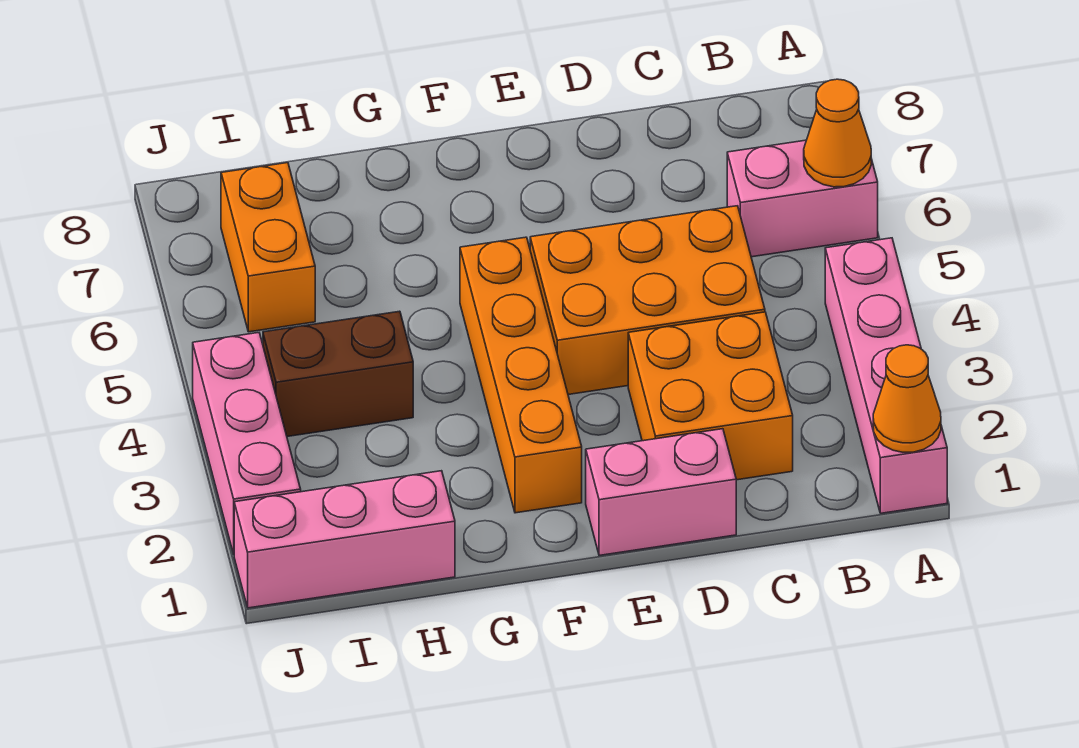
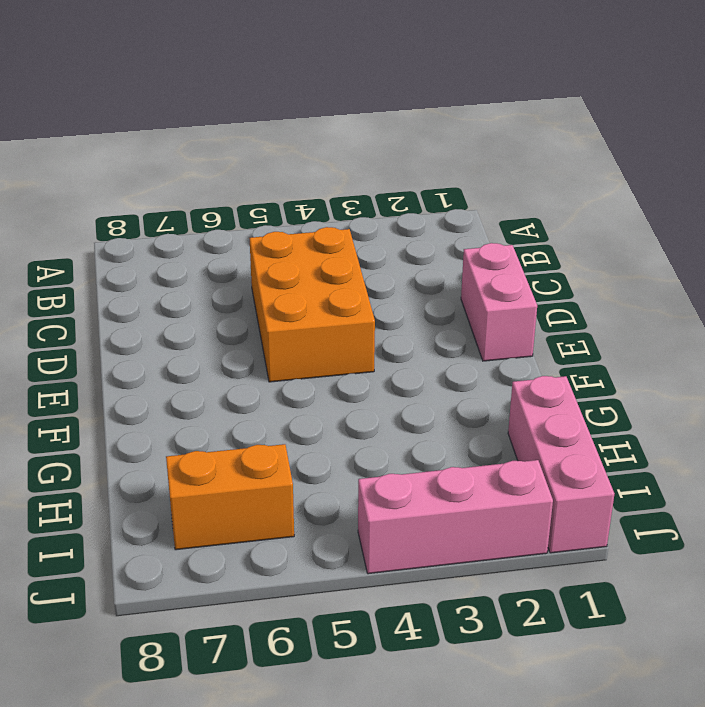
none -> pink 1x4 brick [825,238,947,513]
none -> pink 1x2 brick [727,140,878,257]
none -> orange 2x2 brick [628,312,793,480]

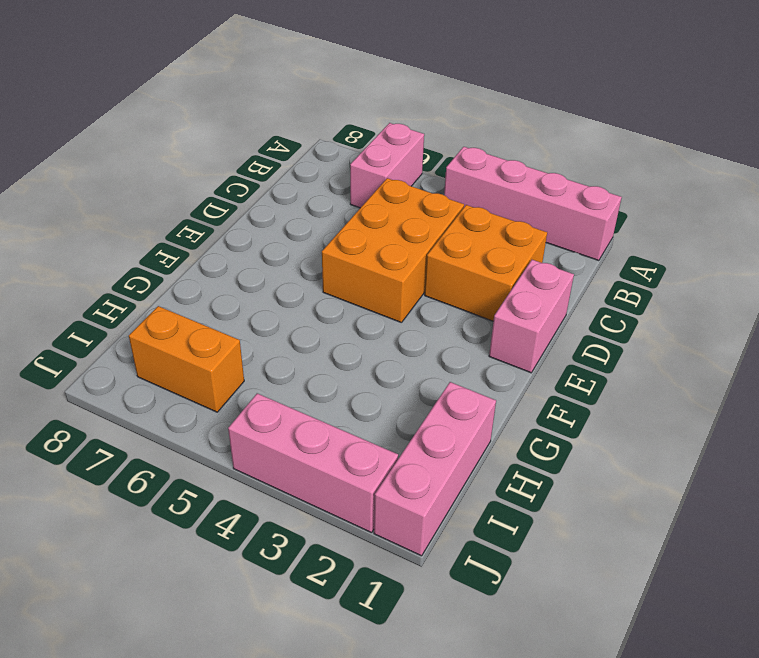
none -> orange 1x4 brick [460,237,582,513]
none -> brown 1x2 brick [263,311,413,437]
none -> orange 1x1 cone [873,345,941,452]

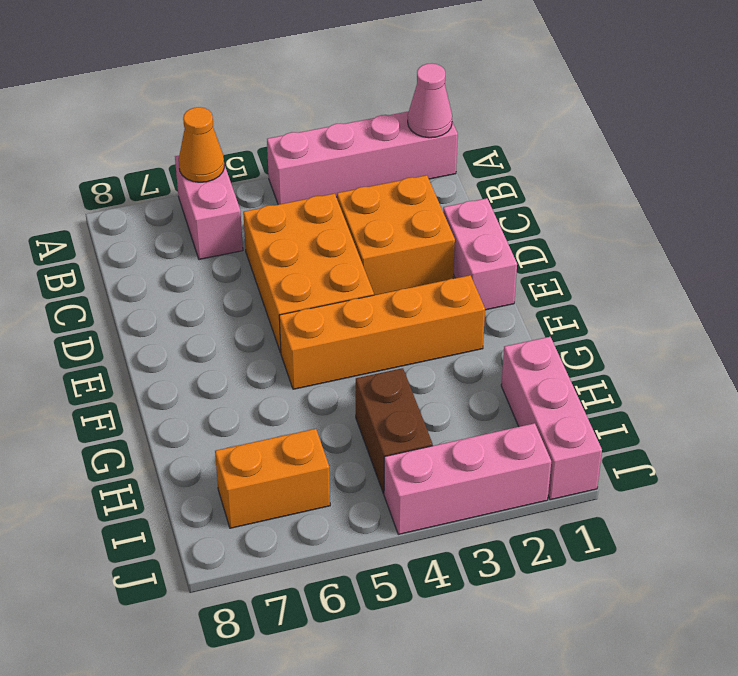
pink 1x1 cone [408,64,452,138] -> orange 1x1 cone [873,345,941,452]

